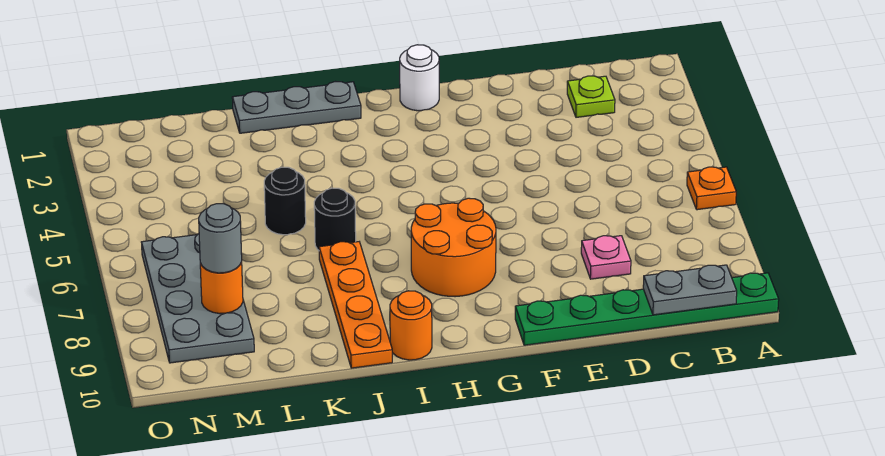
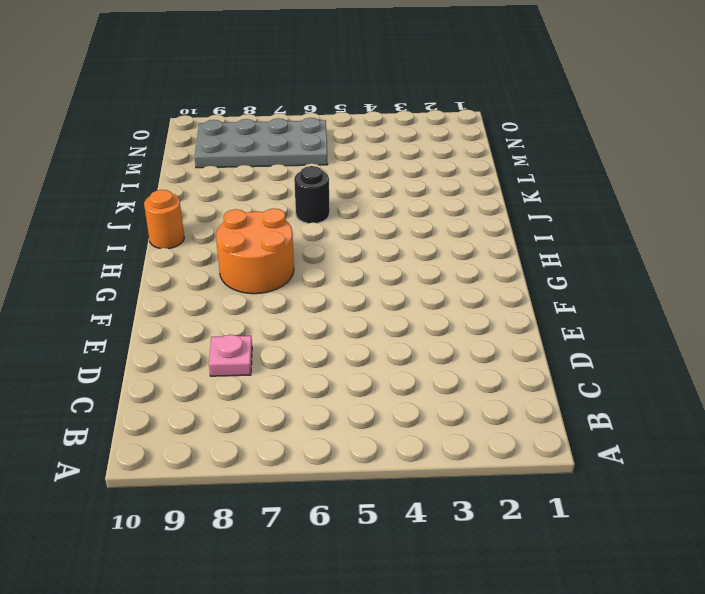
none -> orange 1x1 plate [687,167,736,210]
none -> green 1x6 plate [515,273,779,345]
none -> lime 1x1 plate [567,76,615,117]

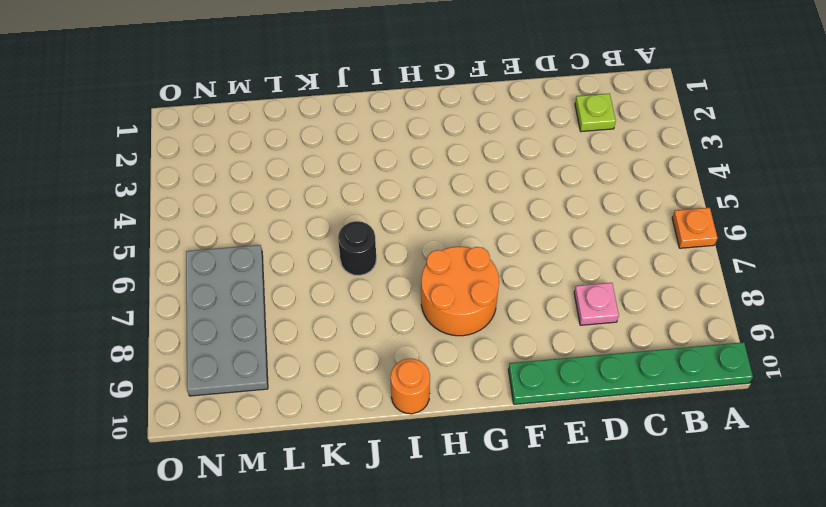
none -> white 1x1 round brick [400,45,439,111]
none -> grey 1x3 plate [232,82,361,133]
none -> orange 1x4 plate [319,242,392,368]

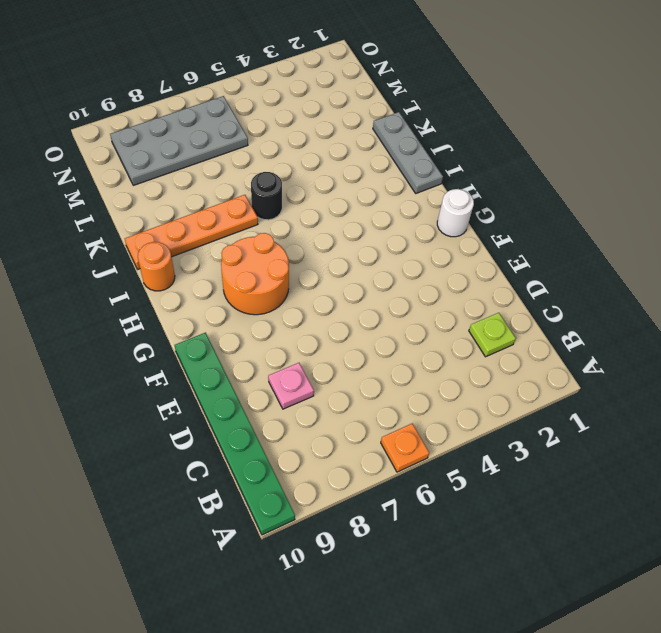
none -> black 1x1 round brick [264,167,306,235]
none -> grey 1x2 plate [643,265,737,315]
none -> orange 1x1 round brick [200,262,243,314]

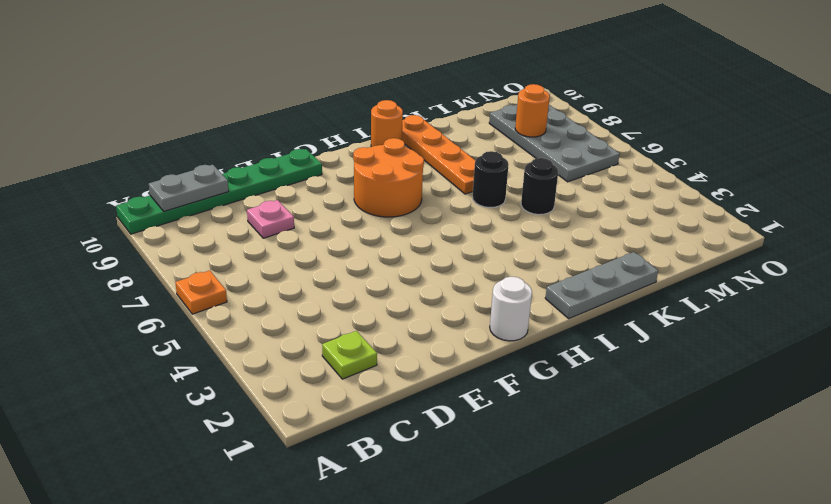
none -> grey 1x1 round brick [199,204,242,273]

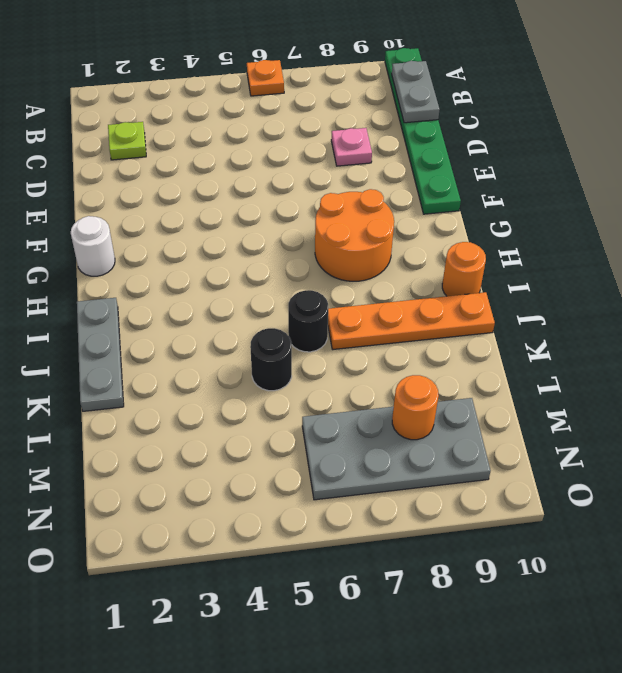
none -> grey 1x1 round brick [199,204,242,273]

